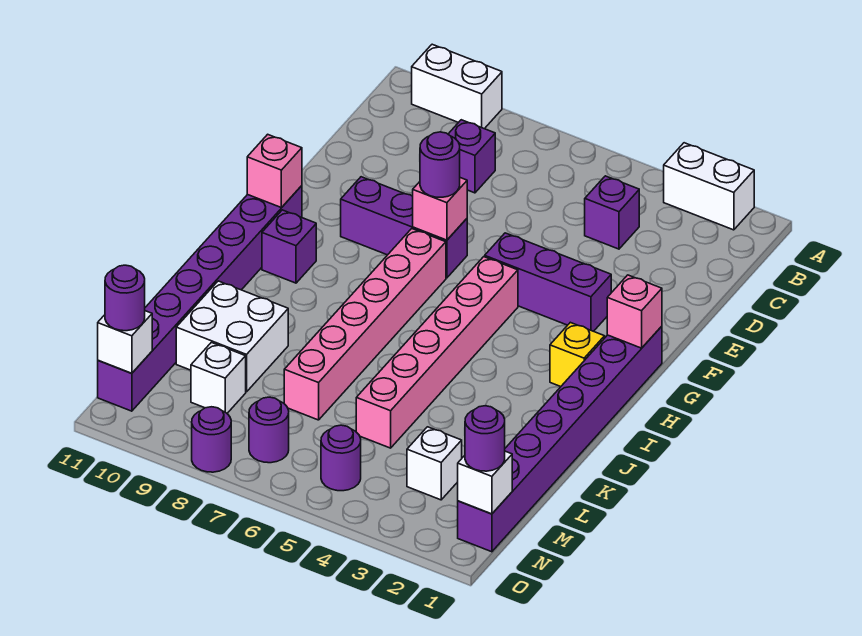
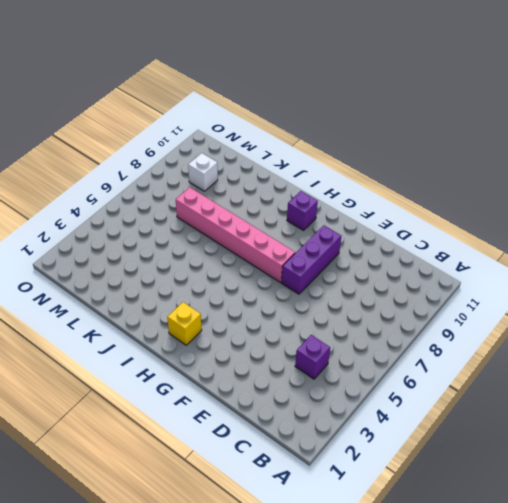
none -> white 1x2 brick [664,143,754,230]
none -> white 1x2 brick [412,44,502,129]
none -> purple 1x1 brick [448,120,495,193]

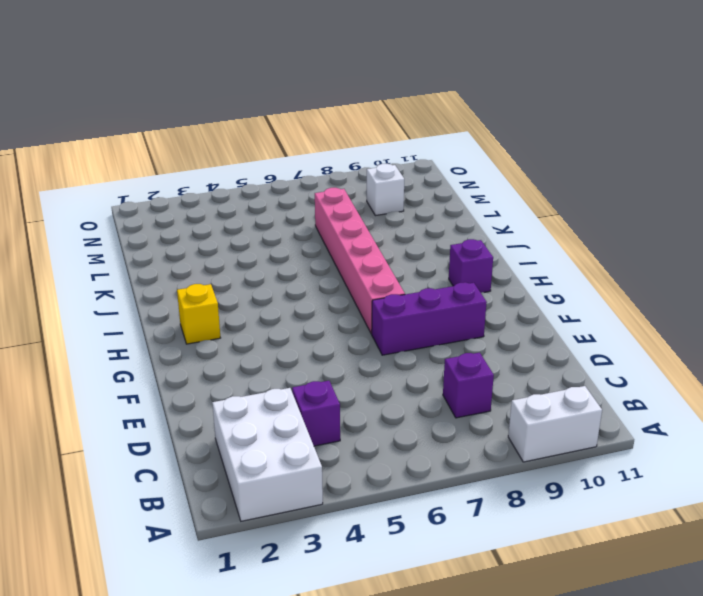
white 2x3 brick [212,388,323,521] -> white 1x2 brick [664,143,754,230]
none -> purple 1x3 brick [485,233,611,331]
none -> purple 1x8 brick [458,326,662,552]
none -> pink 1x6 brick [356,257,518,448]

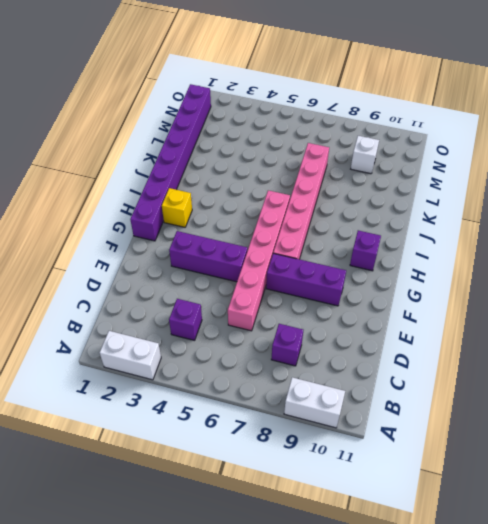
pink 1x6 brick [228,190,290,331] -> pink 1x6 brick moved to [356,257,518,448]
none -> purple 1x8 brick [98,186,302,411]
none -> white 2x2 brick [176,281,288,392]
none -> white 1x1 brick [407,427,462,500]

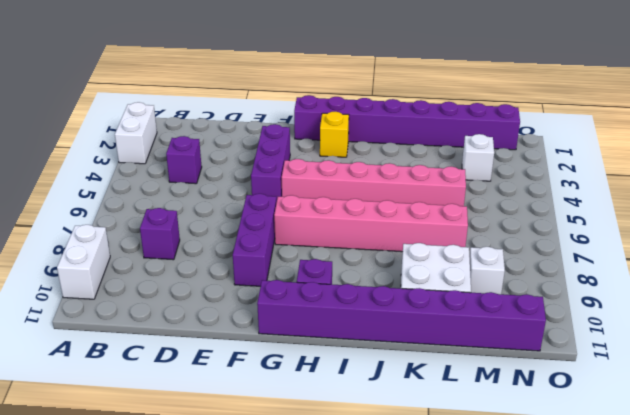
none -> purple 1x1 round brick [321,425,361,491]
none -> purple 1x1 round brick [249,397,289,463]
none -> purple 1x1 round brick [192,407,231,472]

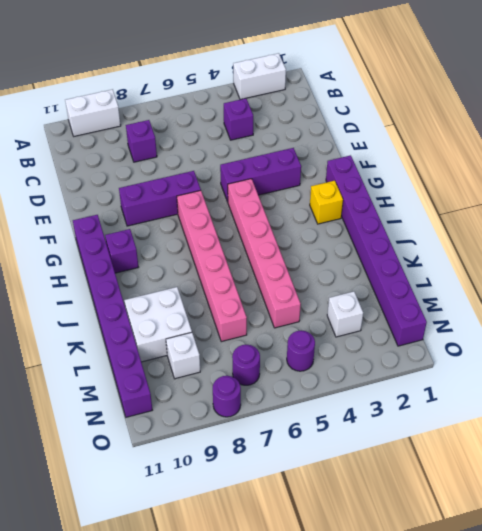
none -> pink 1x1 brick [413,178,467,240]
none -> pink 1x1 brick [607,275,662,348]
none -> pink 1x1 brick [247,134,302,208]

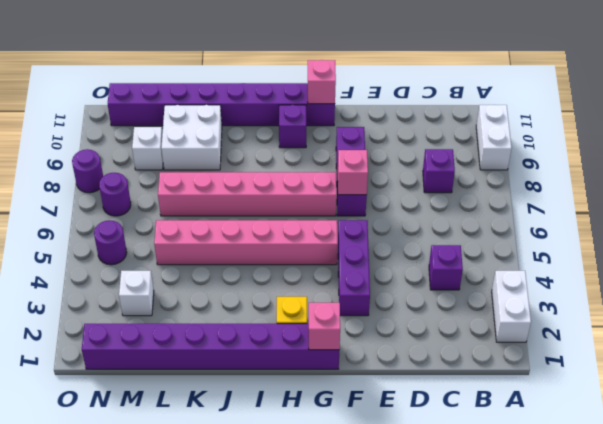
none -> white 1x1 brick [458,451,512,514]
none -> white 1x1 brick [98,311,152,373]
none -> purple 1x1 round brick [420,132,460,197]

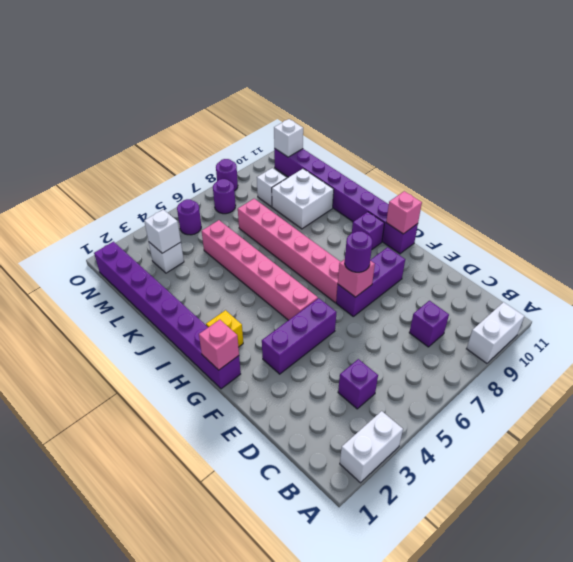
white 1x1 brick [144,210,181,253] -> white 1x1 brick moved to [458,451,512,514]
none -> purple 1x1 round brick [465,406,505,471]
none -> purple 1x1 round brick [105,265,145,331]

